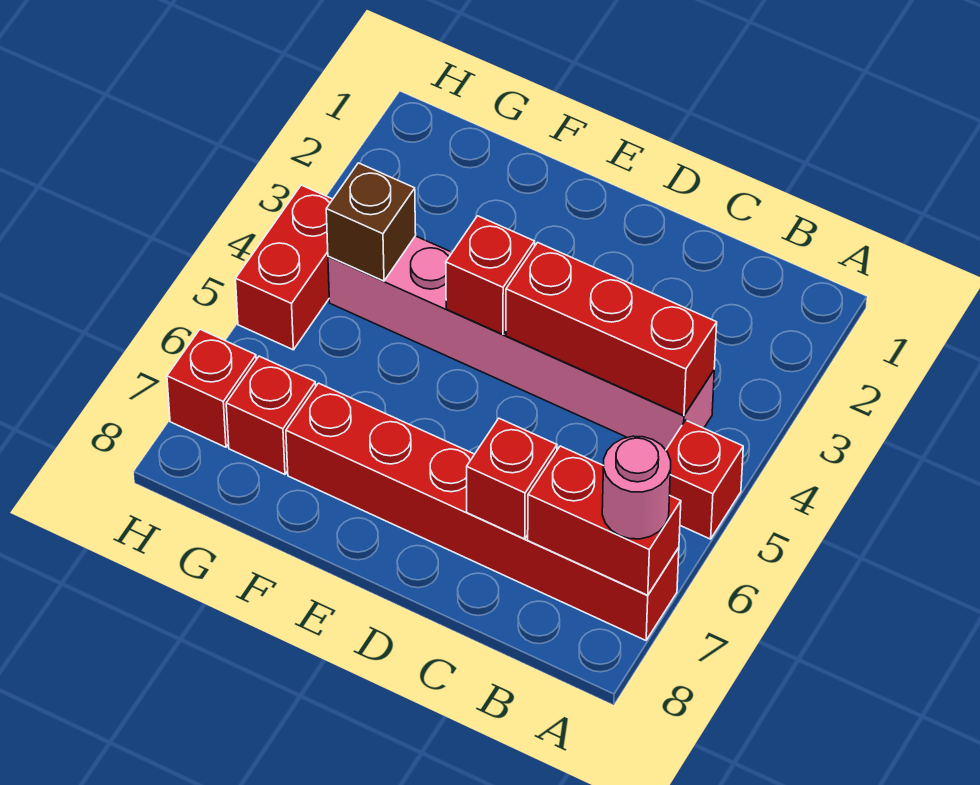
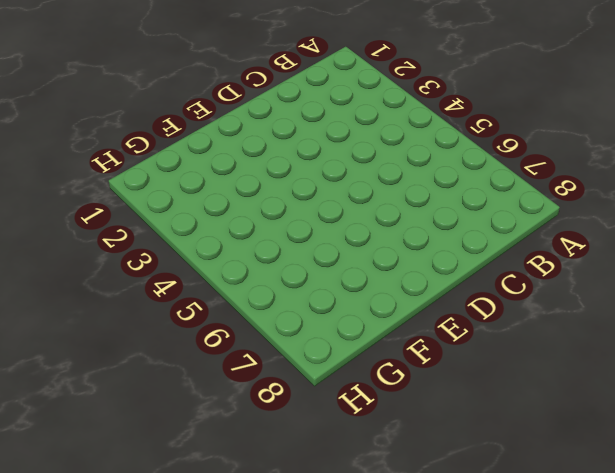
none -> red 1x1 brick [666,420,743,539]
none -> red 1x6 brick [286,383,679,640]
none -> pink 1x6 brick [328,236,714,450]

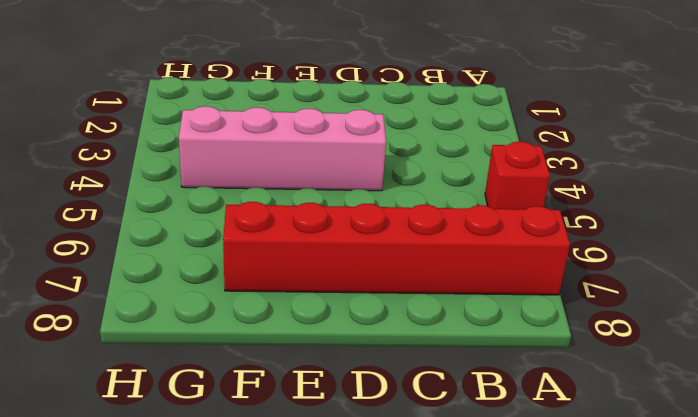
pink 1x4 brick [179,106,386,191] -> pink 1x6 brick [328,236,714,450]
none -> red 1x1 brick [226,356,316,474]
none -> red 1x2 brick [236,185,333,350]
none -> red 1x1 brick [167,329,256,447]

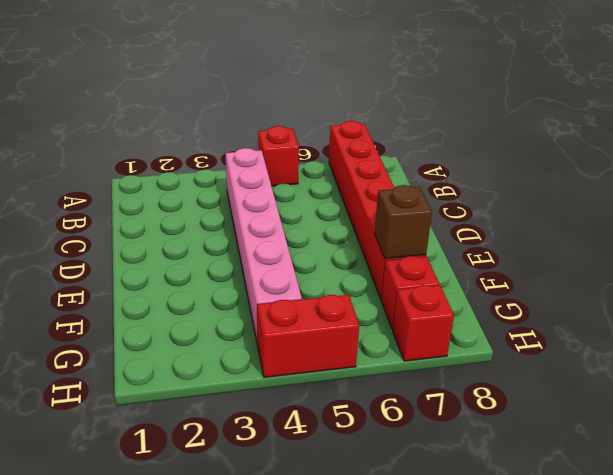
brown 1x1 brick [374,185,432,259] -> brown 1x1 brick moved to [326,163,416,281]
none -> red 1x2 brick [528,446,681,595]
none -> red 1x3 brick [506,242,717,416]
none -> red 1x1 brick [467,418,557,539]

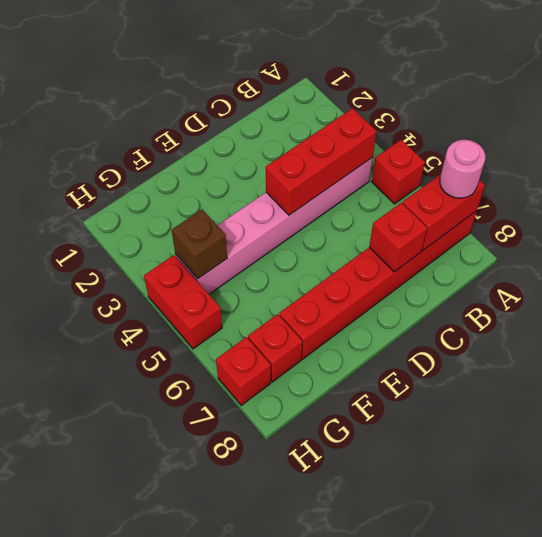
none -> red 1x1 brick [446,216,535,334]

